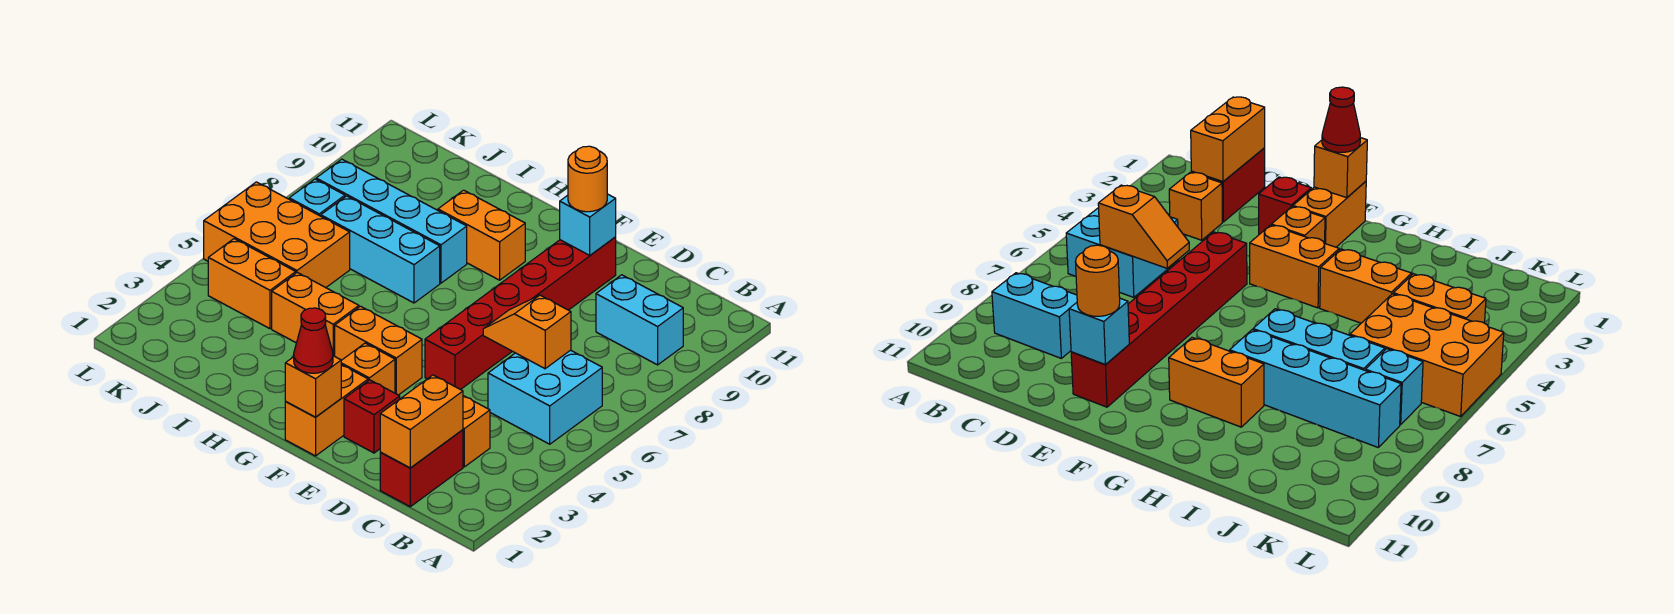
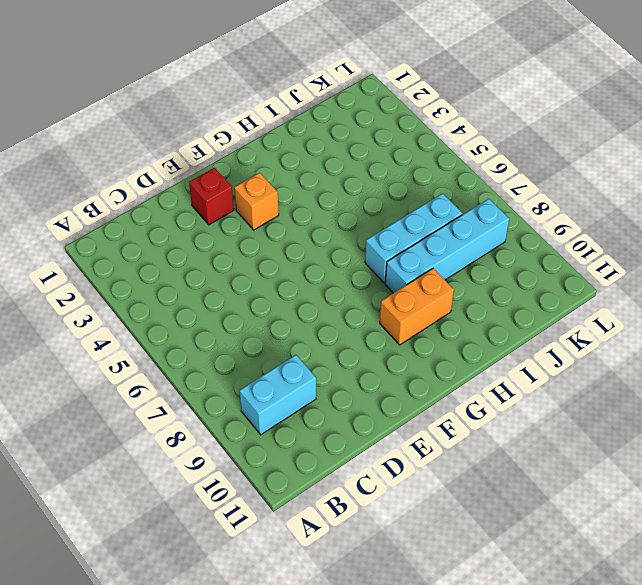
none -> cyan 2x2 brick [488,350,602,444]
none -> red 1x2 brick [380,430,463,507]
none -> orange 1x1 brick [463,396,490,467]

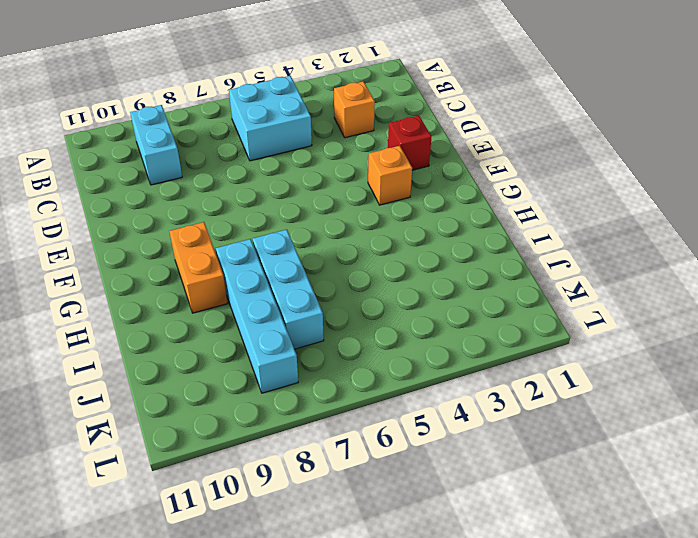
none -> red 1x2 brick [380,430,463,507]
none -> red 1x6 brick [425,237,616,390]
none -> orange 1x2 brick [285,365,368,456]

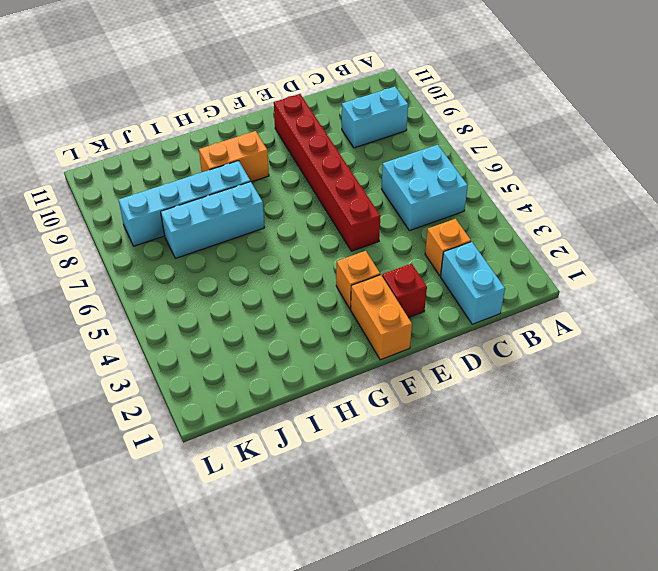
cyan 1x2 brick [441,242,505,324] -> red 1x2 brick [380,430,463,507]
none -> orange 1x2 brick [335,306,422,395]
none -> orange 1x2 brick [272,273,359,356]
none -> orange 1x2 brick [208,239,296,329]

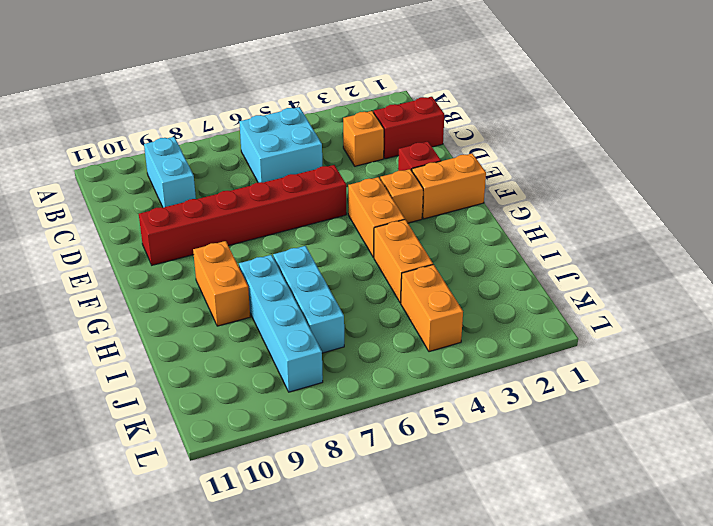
none -> orange 2x3 brick [204,182,350,288]
none -> cyan 1x1 brick [289,179,345,216]
none -> orange 1x2 brick [380,375,463,468]

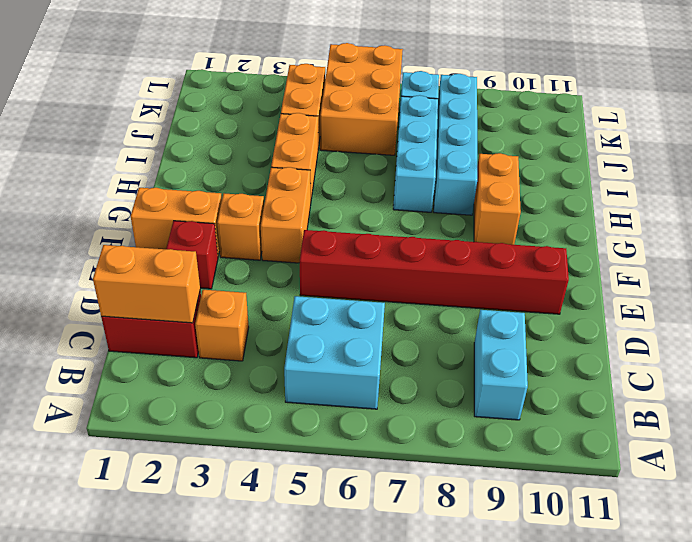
none -> orange 1x2 slope [483,295,571,369]
none -> cyan 1x1 brick [560,194,616,255]
none -> orange 1x1 brick [285,356,341,417]

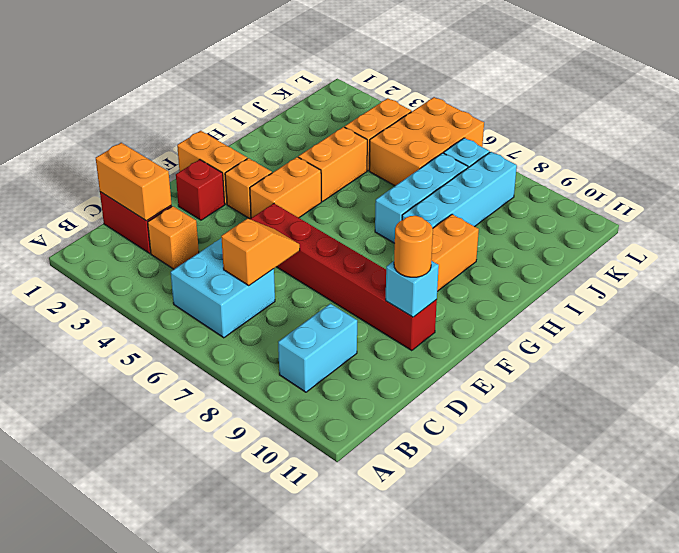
none -> orange 1x1 brick [285,356,341,417]
none -> red 1x1 cone [294,308,333,373]

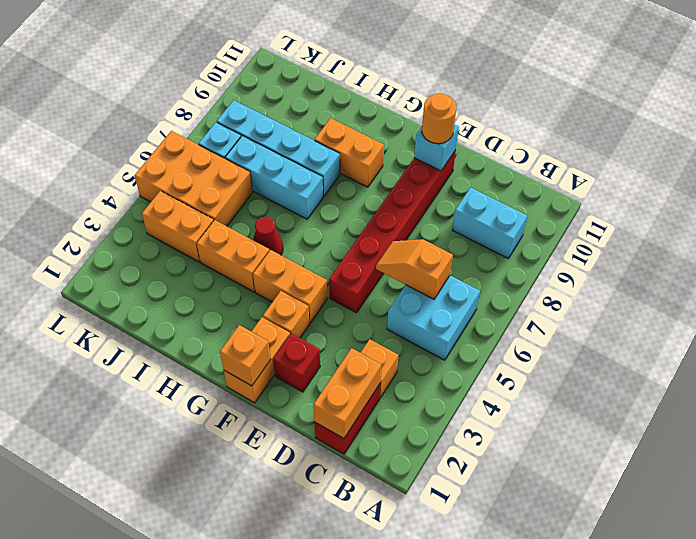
red 1x1 cone [253,217,283,255] -> red 1x1 cone moved to [294,308,333,373]

